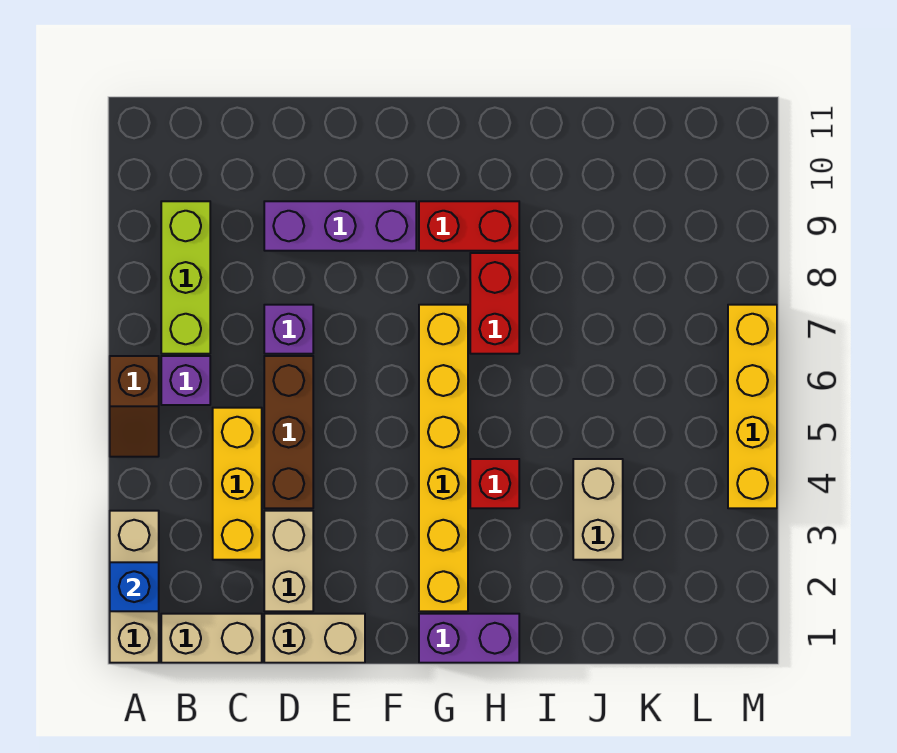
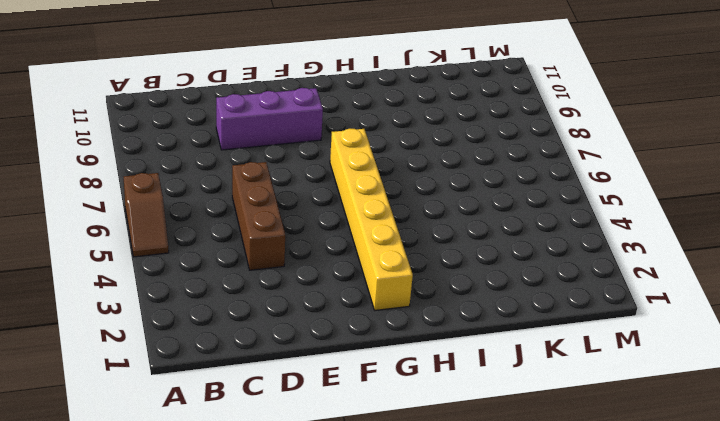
none -> tan 1x3 brick [110,511,159,663]
none -> tan 1x2 brick [161,614,262,663]
none -> purple 1x1 brick [161,356,210,405]

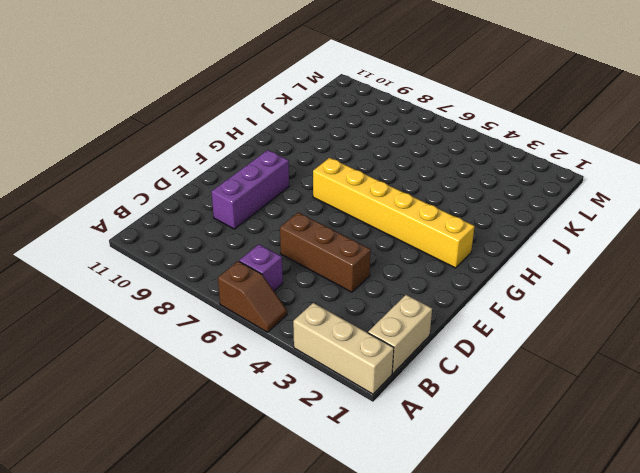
none -> lime 1x3 brick [161,201,210,354]
none -> yellow 1x3 brick [213,408,262,560]
none -> tan 1x2 brick [264,614,365,663]

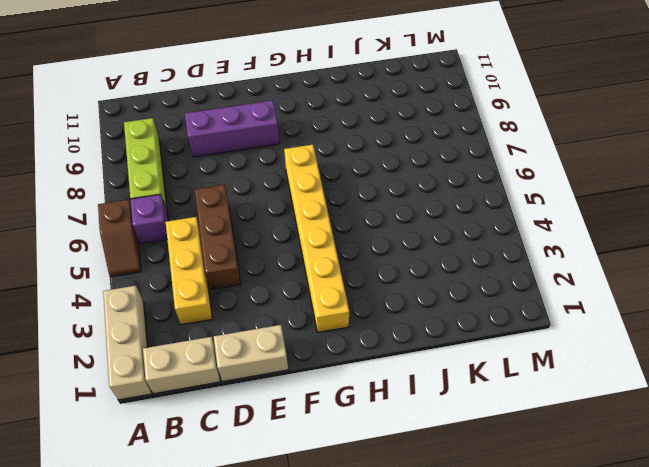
none -> tan 1x2 brick [264,511,313,611]
none -> purple 1x1 brick [264,305,313,354]
none -> purple 1x2 brick [419,614,519,663]

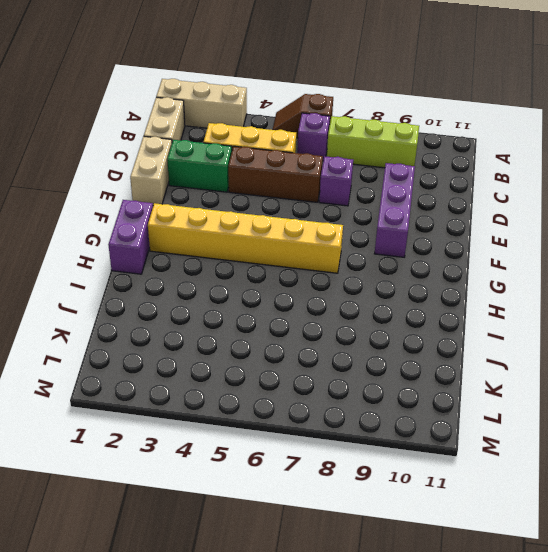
green 1x2 brick [167,140,232,192] -> tan 1x2 brick [264,511,313,611]
none -> red 1x2 brick [419,201,519,251]
none -> red 1x1 brick [470,459,519,508]
none -> red 1x2 brick [470,253,519,354]

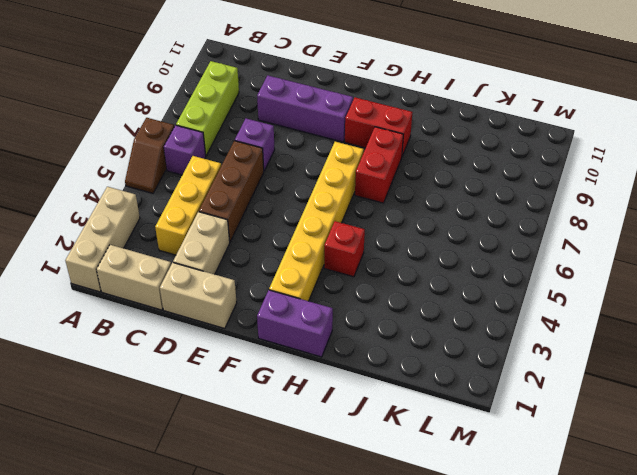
none -> tan 1x2 brick [573,459,623,560]
none -> yellow 1x4 brick [728,305,777,508]
none -> blue 1x1 brick [110,562,159,611]

